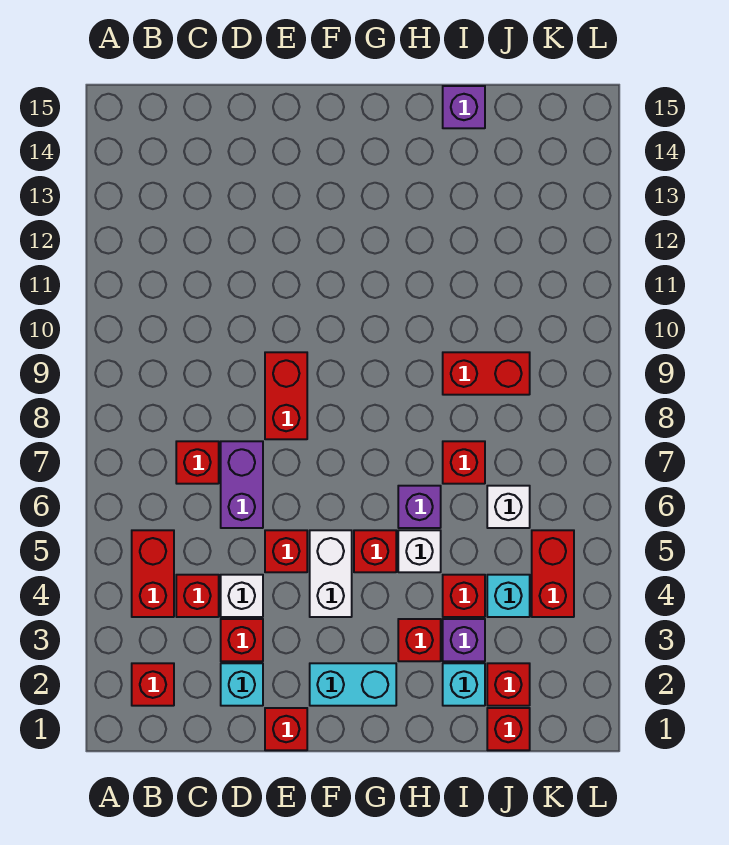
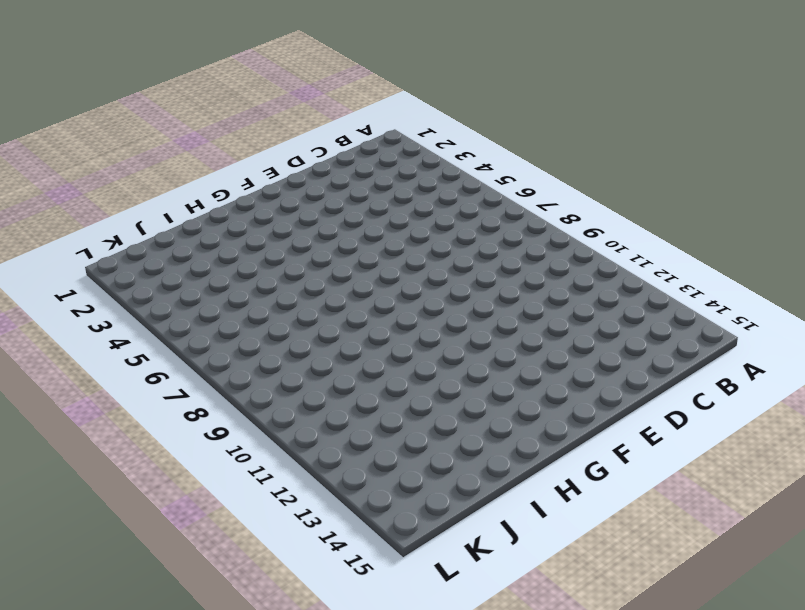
none -> red 1x1 brick [132,663,174,706]
none -> red 1x2 brick [132,530,174,617]
none -> red 1x1 brick [176,575,219,617]

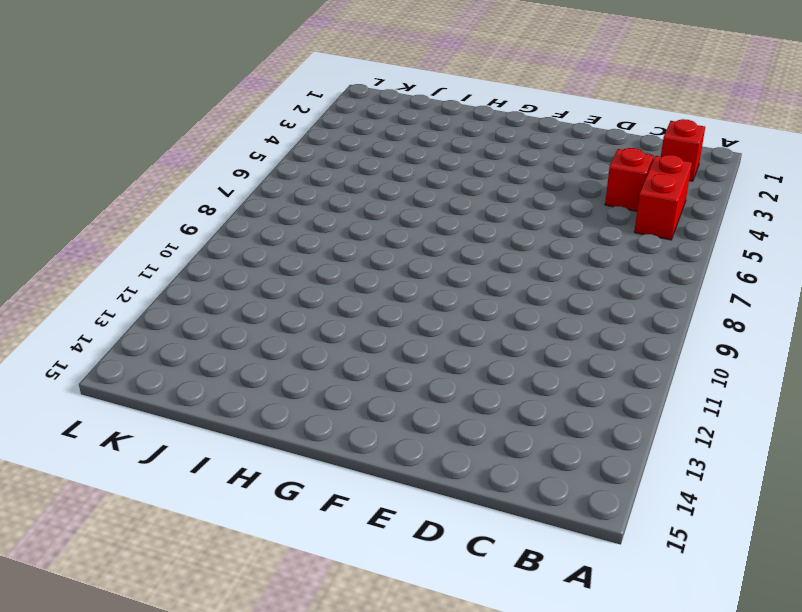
none -> red 1x1 brick [176,441,219,484]
none -> cyan 1x1 brick [221,663,263,706]
none -> red 1x1 brick [221,619,263,661]

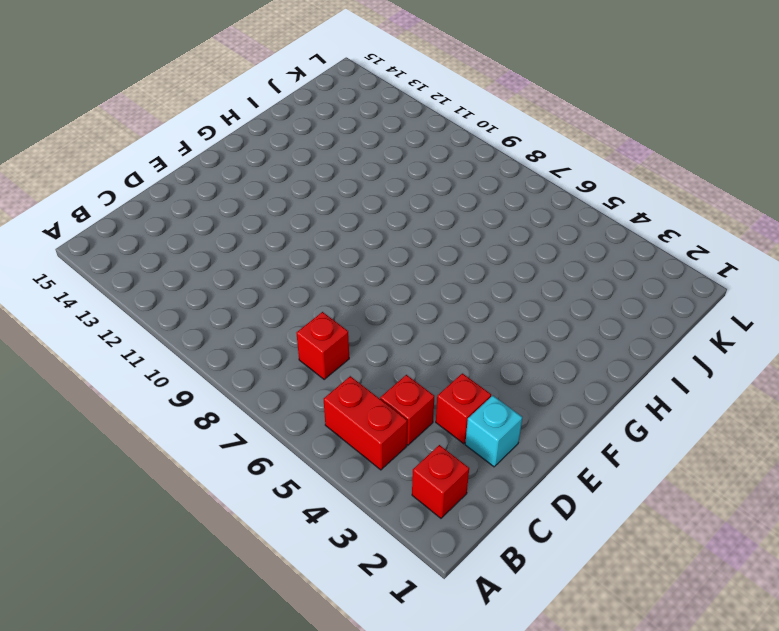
none -> white 1x1 brick [221,575,263,617]
none -> purple 1x2 brick [221,441,263,528]
none -> red 1x1 brick [265,708,307,750]

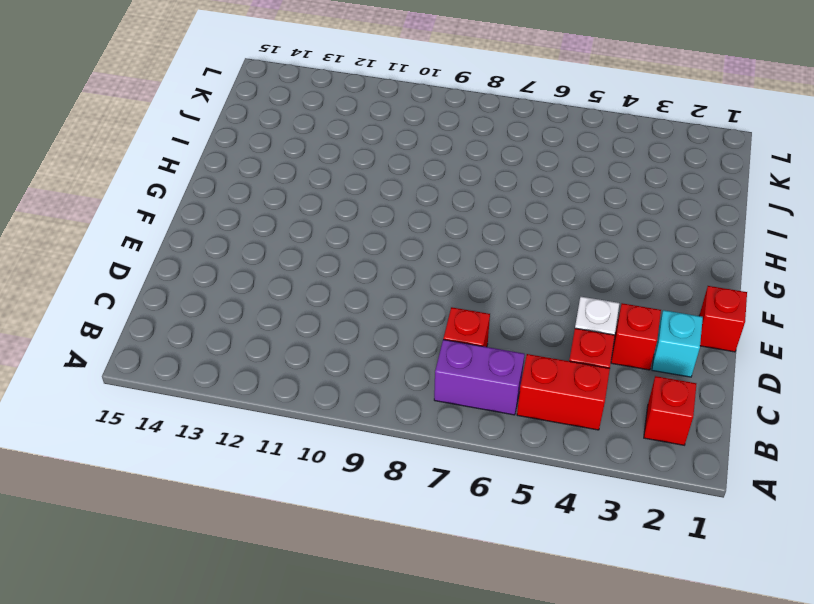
purple 1x2 brick [434,340,525,415] -> purple 1x2 brick moved to [221,441,263,528]
none -> red 1x1 brick [265,530,307,572]
none -> red 1x2 brick [265,352,307,439]
none -> cyan 1x2 brick [310,663,396,706]

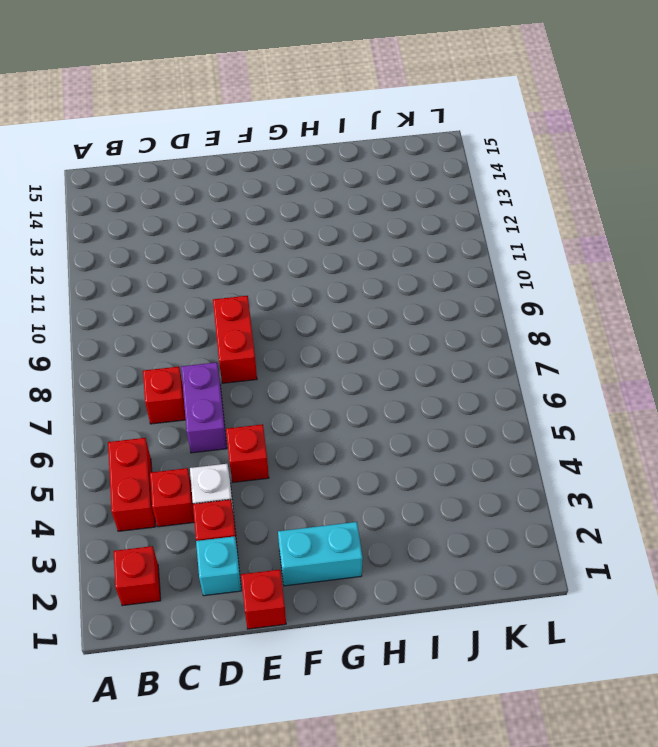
none -> white 1x2 brick [310,530,352,617]
none -> red 1x1 brick [354,530,396,572]
none -> red 1x1 brick [398,619,441,661]

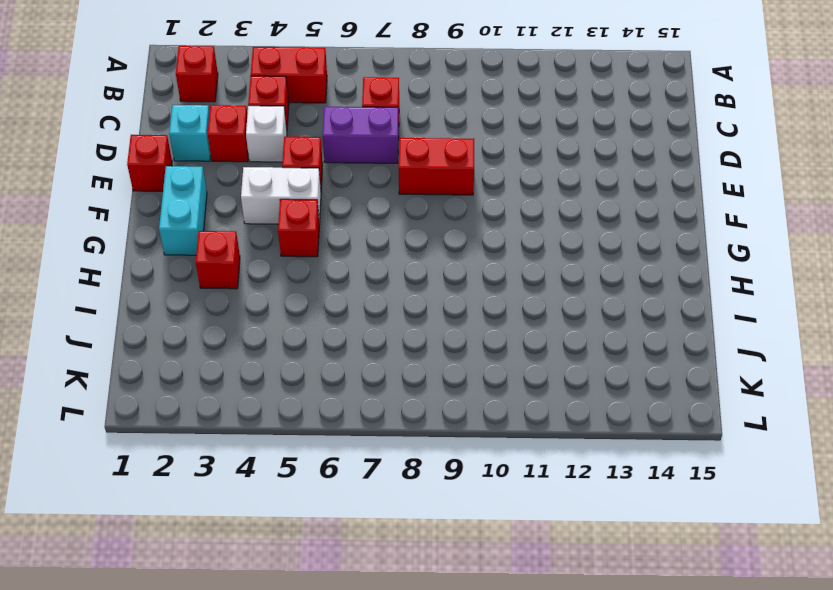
none -> white 1x1 brick [398,530,441,572]
none -> purple 1x1 brick [398,486,441,528]
none -> cyan 1x1 brick [443,663,485,706]

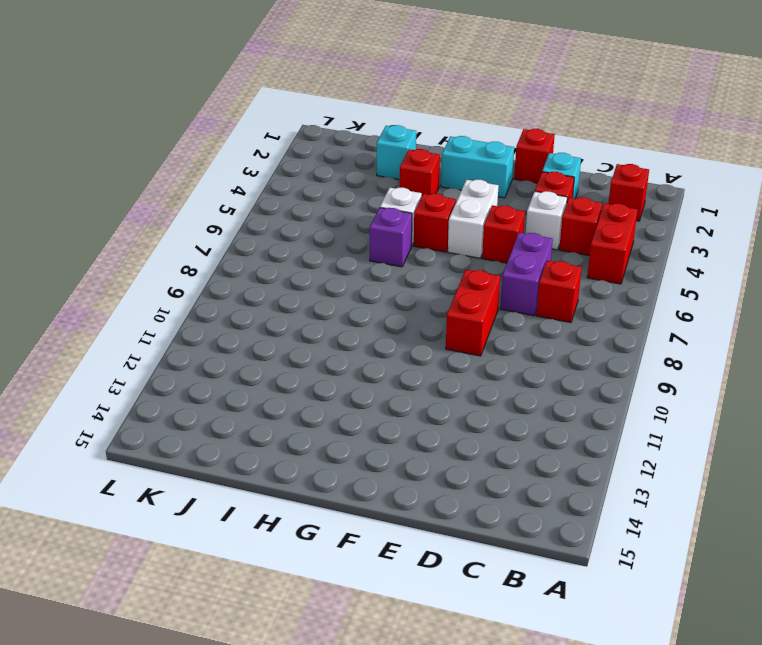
none -> purple 1x1 brick [443,619,485,661]
none -> red 1x1 brick [443,575,485,617]
none -> red 1x1 brick [443,441,485,484]

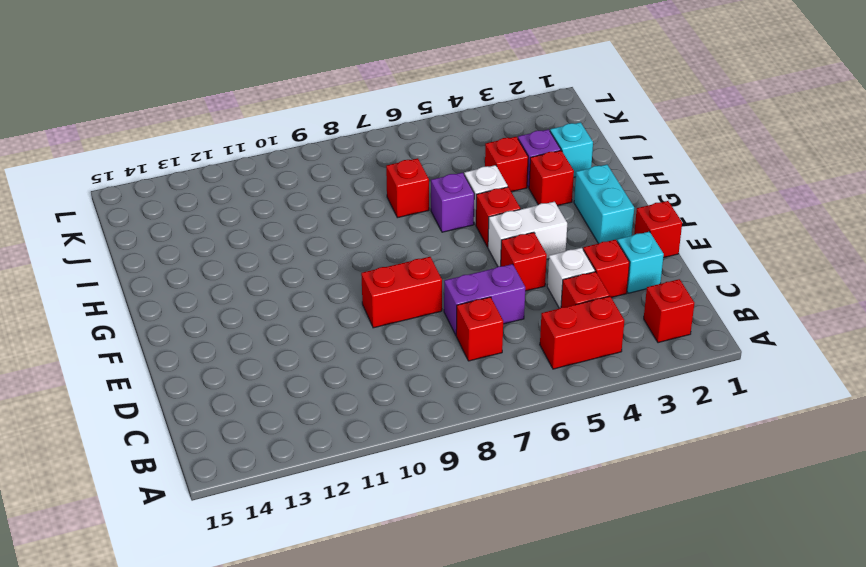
none -> red 1x2 brick [443,352,530,395]
none -> purple 1x1 brick [443,86,485,128]
none -> red 1x1 brick [487,708,530,750]

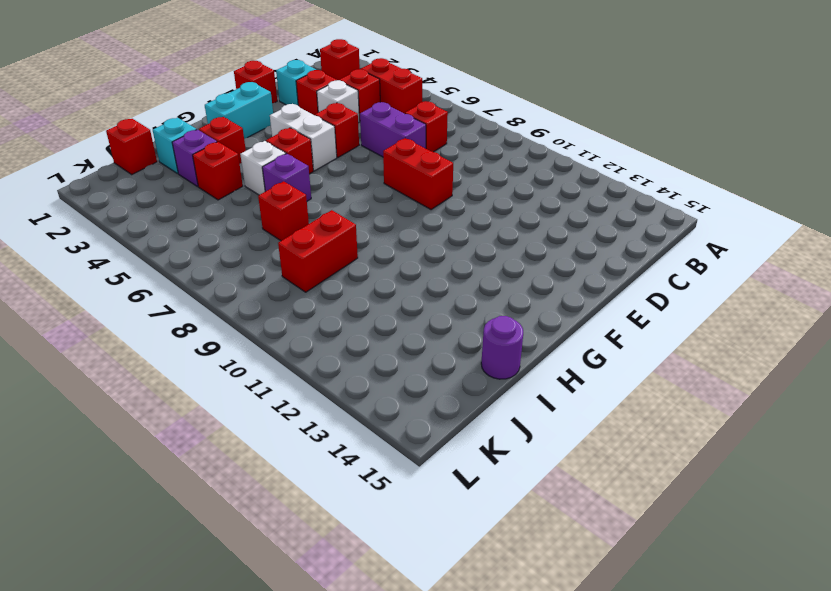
purple 1x1 round brick [481,316,523,379] -> purple 1x1 brick [443,86,485,128]
none -> red 1x1 brick [487,663,530,706]
none -> cyan 1x1 brick [487,575,530,617]
none -> white 1x1 brick [487,486,530,528]

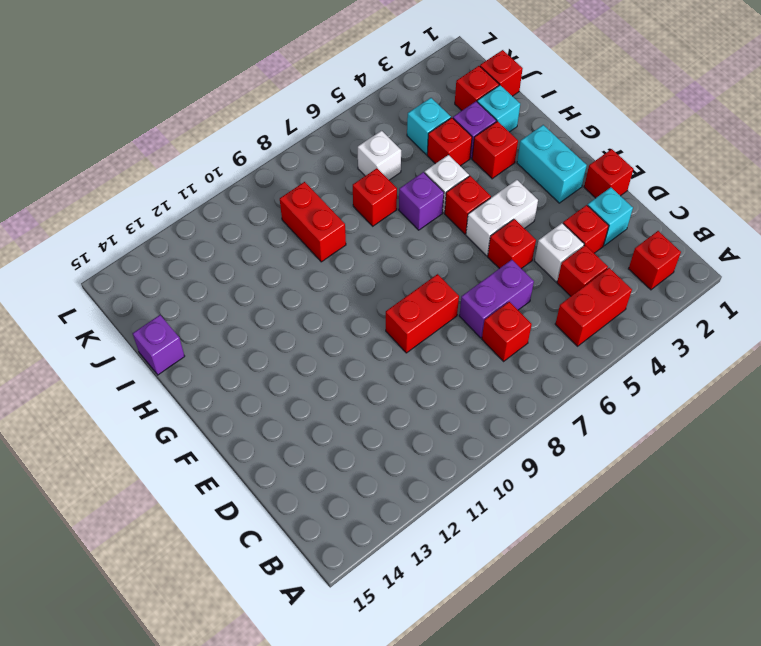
none -> red 1x2 brick [532,530,574,617]

